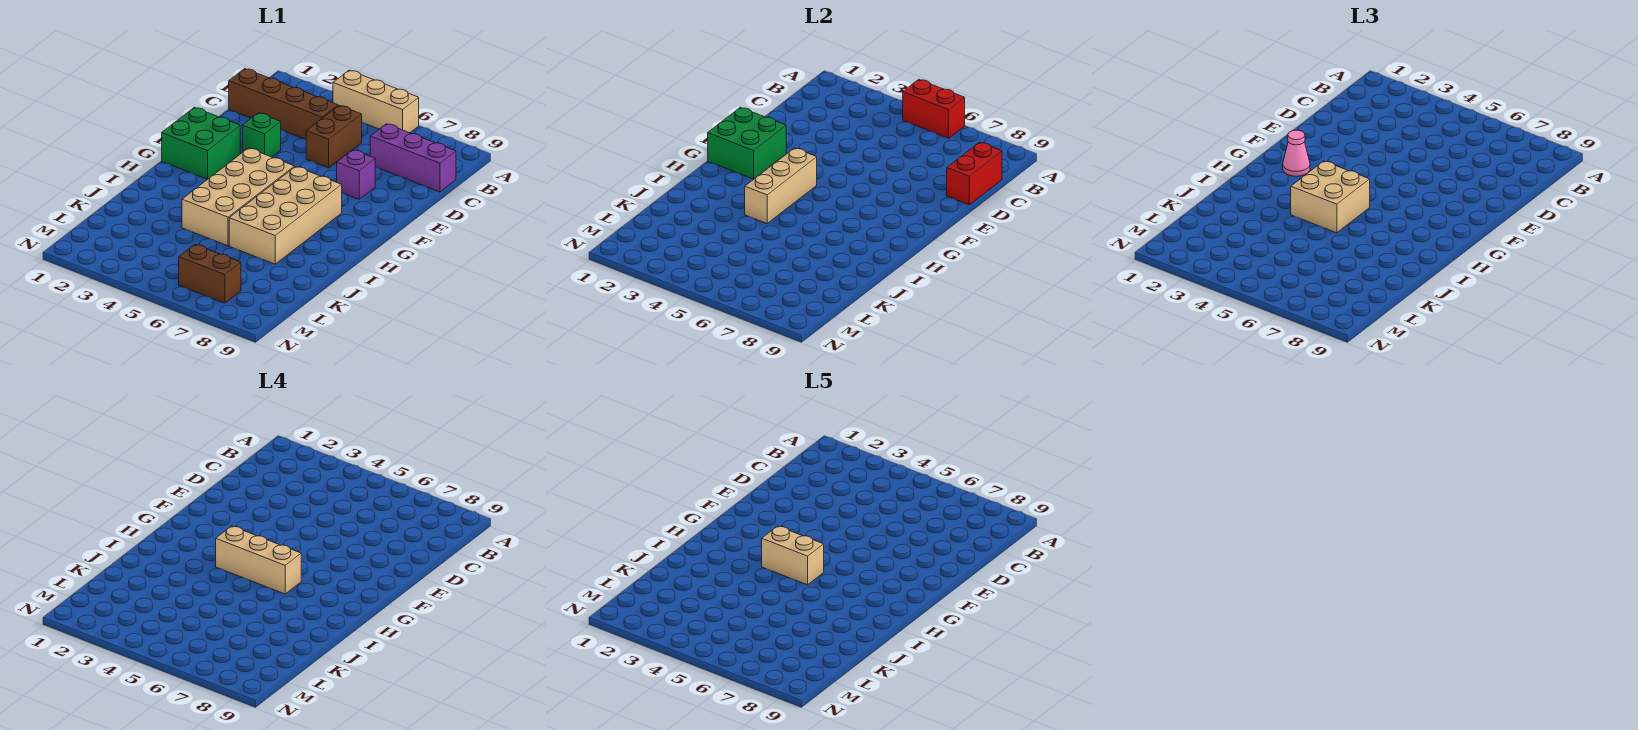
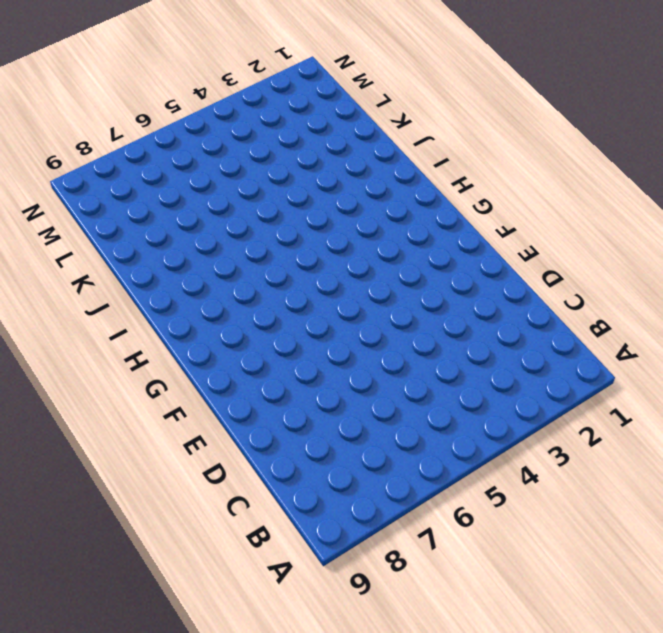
none -> tan 1x3 brick [333,70,419,133]
none -> brown 1x4 brick [229,69,338,139]
none -> brown 1x2 brick [306,105,362,168]

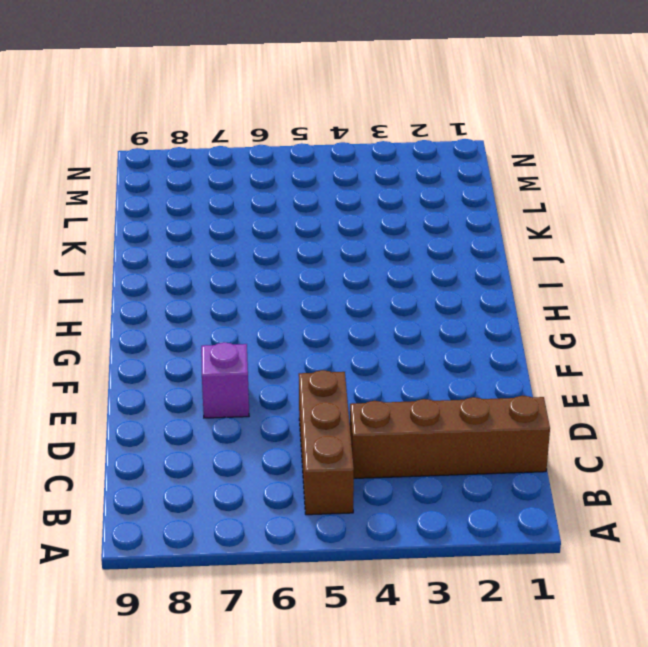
brown 1x3 brick [299,370,354,515] -> brown 1x2 brick [306,105,362,168]
none -> tan 1x3 brick [333,70,419,133]
none -> purple 1x3 brick [370,124,456,192]
none -> green 1x1 brick [242,113,281,157]

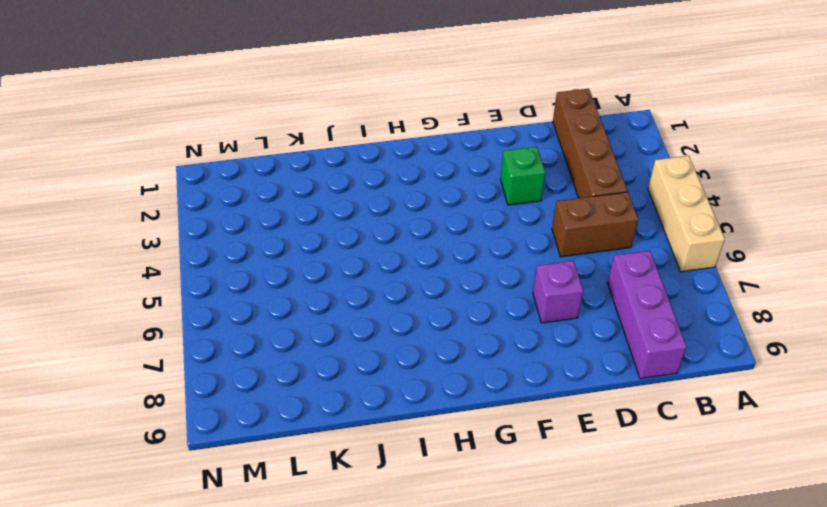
none -> green 2x2 brick [162,107,240,179]
none -> tan 2x4 brick [182,148,294,246]
none -> tan 2x4 brick [229,167,342,264]

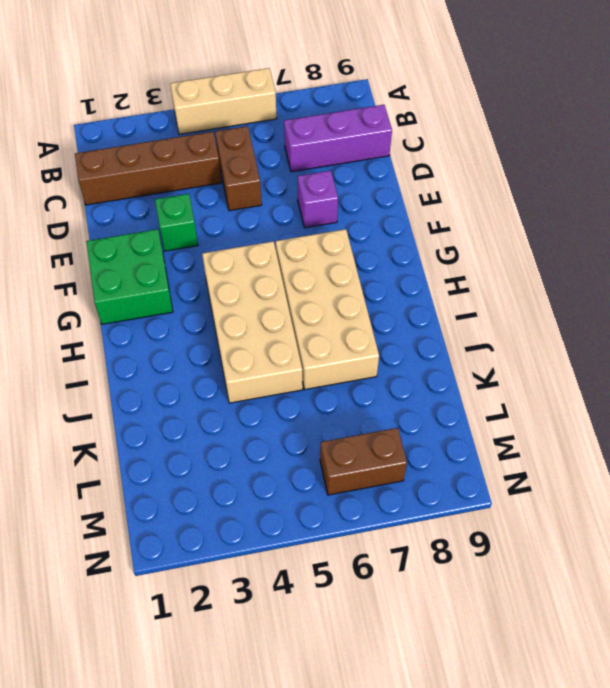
none -> red 1x2 brick [903,79,965,138]
none -> red 1x2 brick [947,142,1002,205]
none -> green 2x2 brick [708,107,786,179]

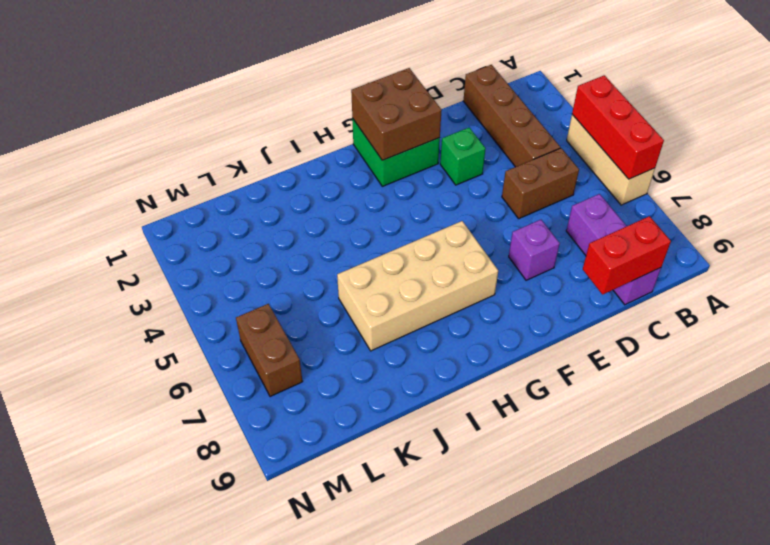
red 1x3 brick [572,75,664,179] -> red 1x2 brick [903,79,965,138]
brown 2x2 brick [351,68,442,160] -> green 2x2 brick [708,107,786,179]
none -> tan 2x4 brick [182,148,294,246]
none -> tan 1x3 brick [745,148,817,224]
none -> pink 1x1 cone [1283,130,1310,176]

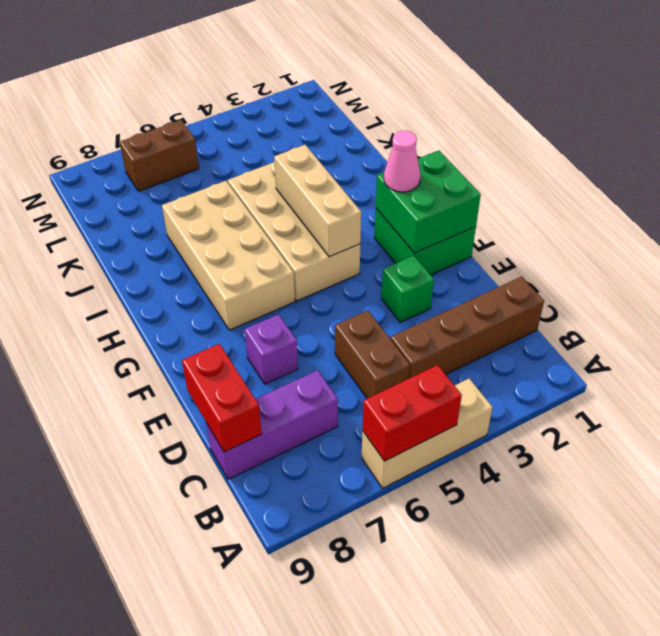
none -> tan 2x2 brick [1291,161,1370,233]
none -> tan 1x3 brick [216,526,301,594]
none -> tan 1x2 brick [762,526,824,585]

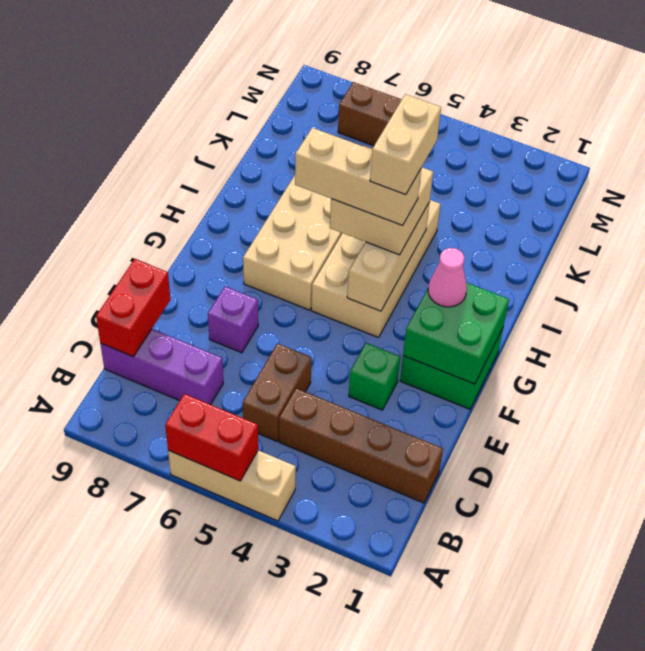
tan 1x2 brick [370,94,441,195] -> tan 1x2 brick turned to [762,526,824,585]

